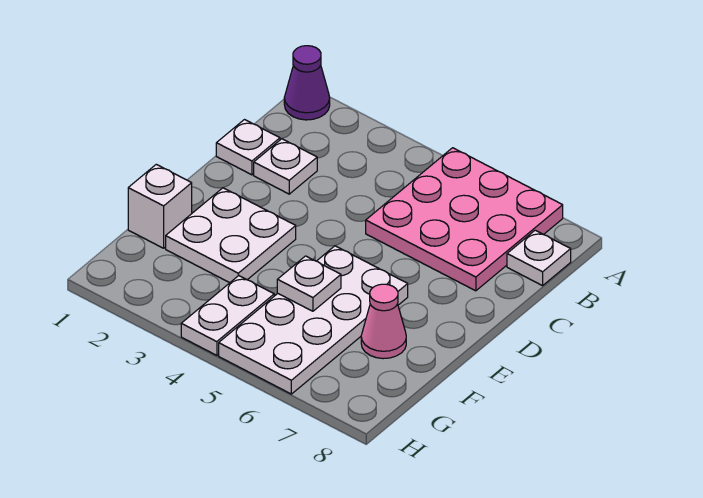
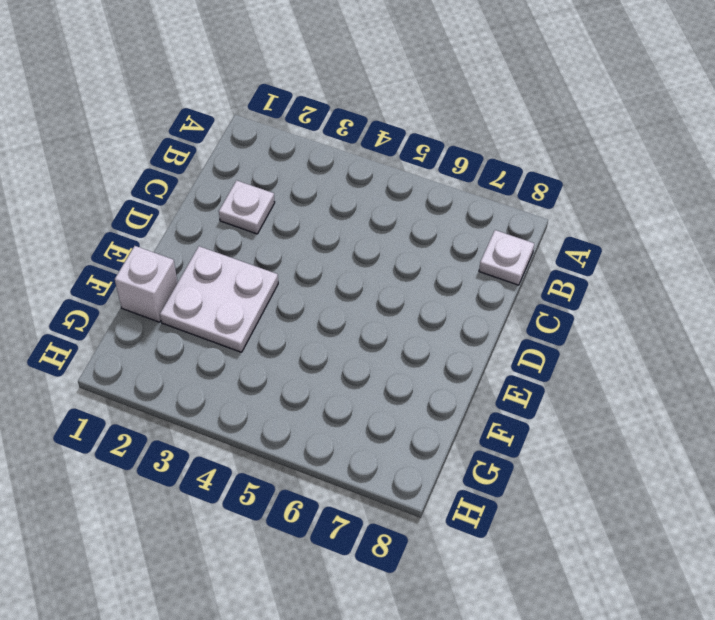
none -> purple 1x1 cone [284,46,330,120]
none -> pink 3x3 plate [366,148,563,291]

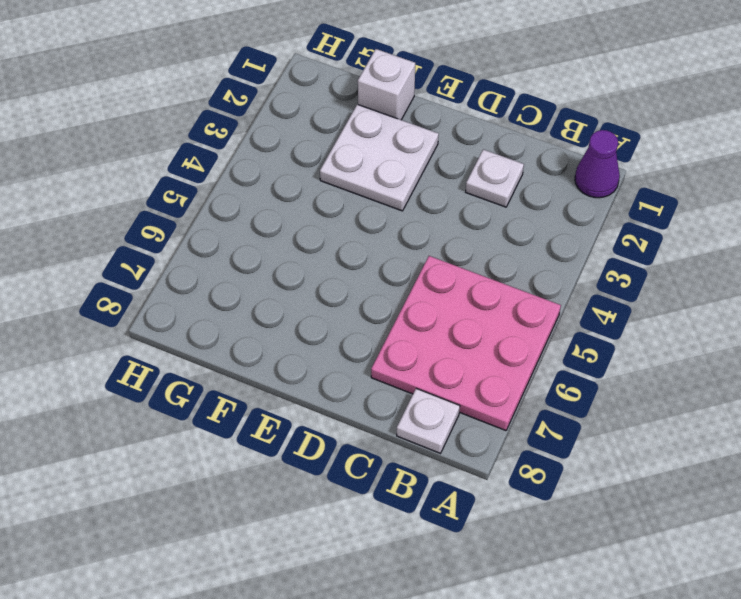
none -> white 1x1 plate [216,120,280,175]
none -> white 2x4 plate [219,246,408,394]

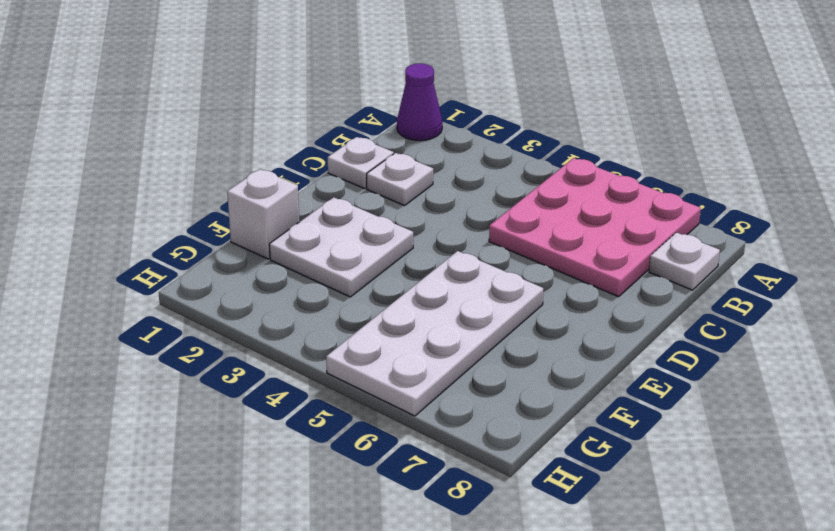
none -> pink 1x1 cone [361,284,406,359]
none -> white 1x2 plate [181,276,274,355]

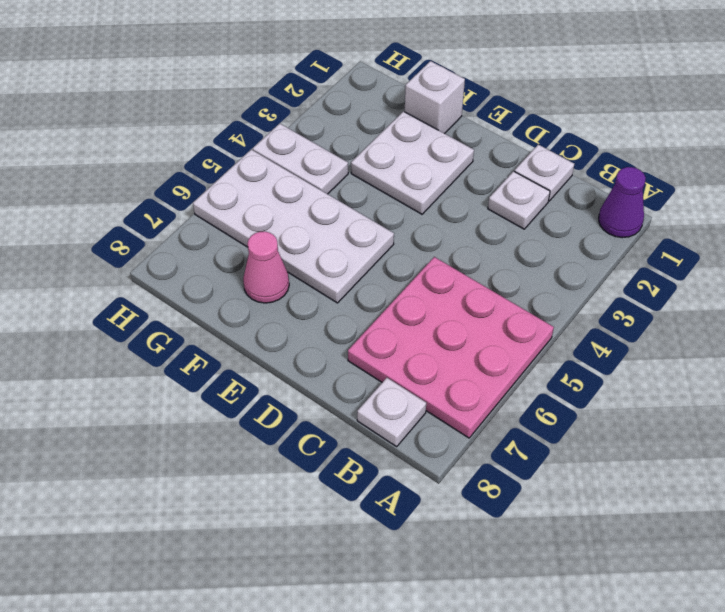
none -> white 1x1 plate [277,256,341,311]

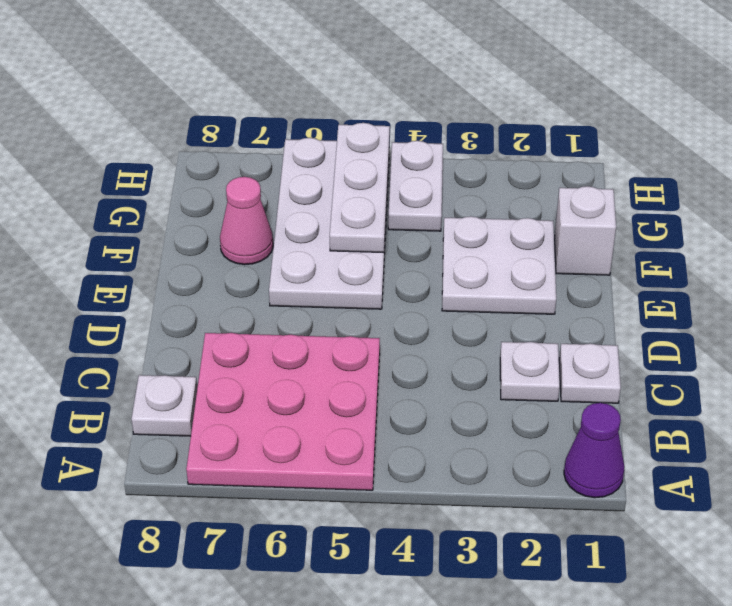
white 1x3 plate [330,123,390,253] -> white 1x1 plate [277,256,341,311]

